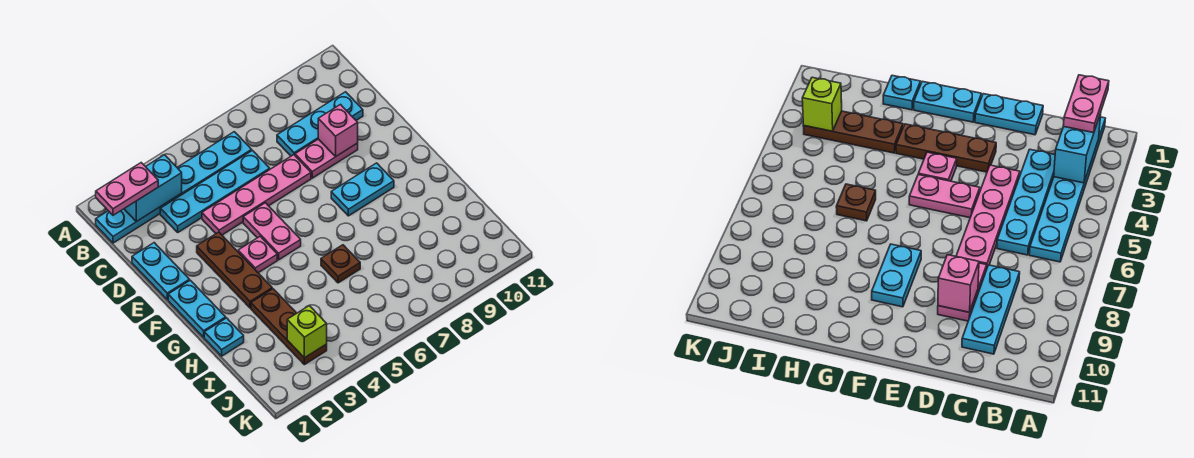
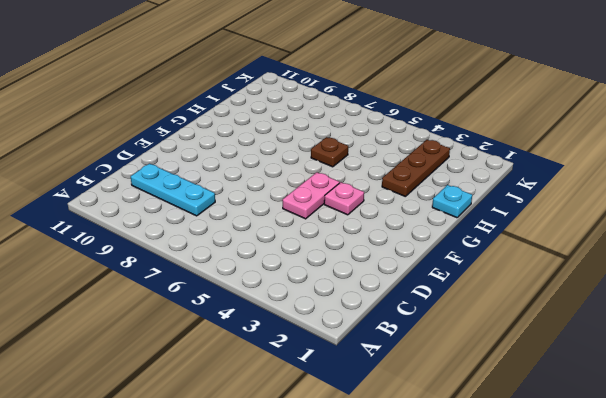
none -> cyan 1x6 plate [96,132,252,243]
none -> cyan 1x4 plate [160,151,270,232]
none -> cyan 1x2 plate [132,243,190,300]

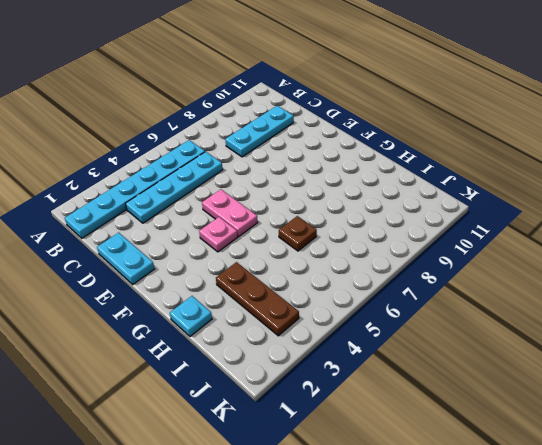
none -> pink 1x4 plate [202,155,311,235]
none -> pink 1x2 plate [295,139,358,178]
none -> brown 1x3 plate [197,232,272,308]

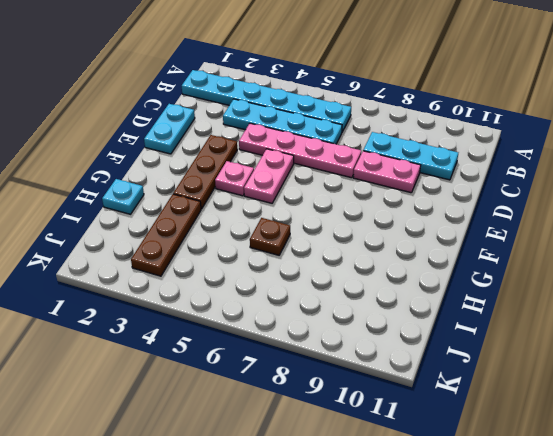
none -> cyan 1x2 plate [168,280,226,337]
none -> cyan 1x2 plate [331,163,394,216]
none -> cyan 1x2 brick [124,155,182,222]

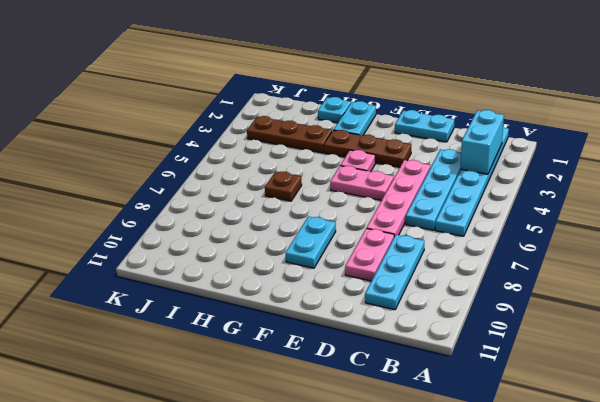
cyan 1x2 plate [334,101,376,135] -> cyan 1x2 plate turned to [168,280,226,337]
none -> pink 1x1 brick [318,105,358,157]
none -> lime 1x1 brick [287,306,327,358]
none -> pink 1x2 plate [96,163,158,215]

